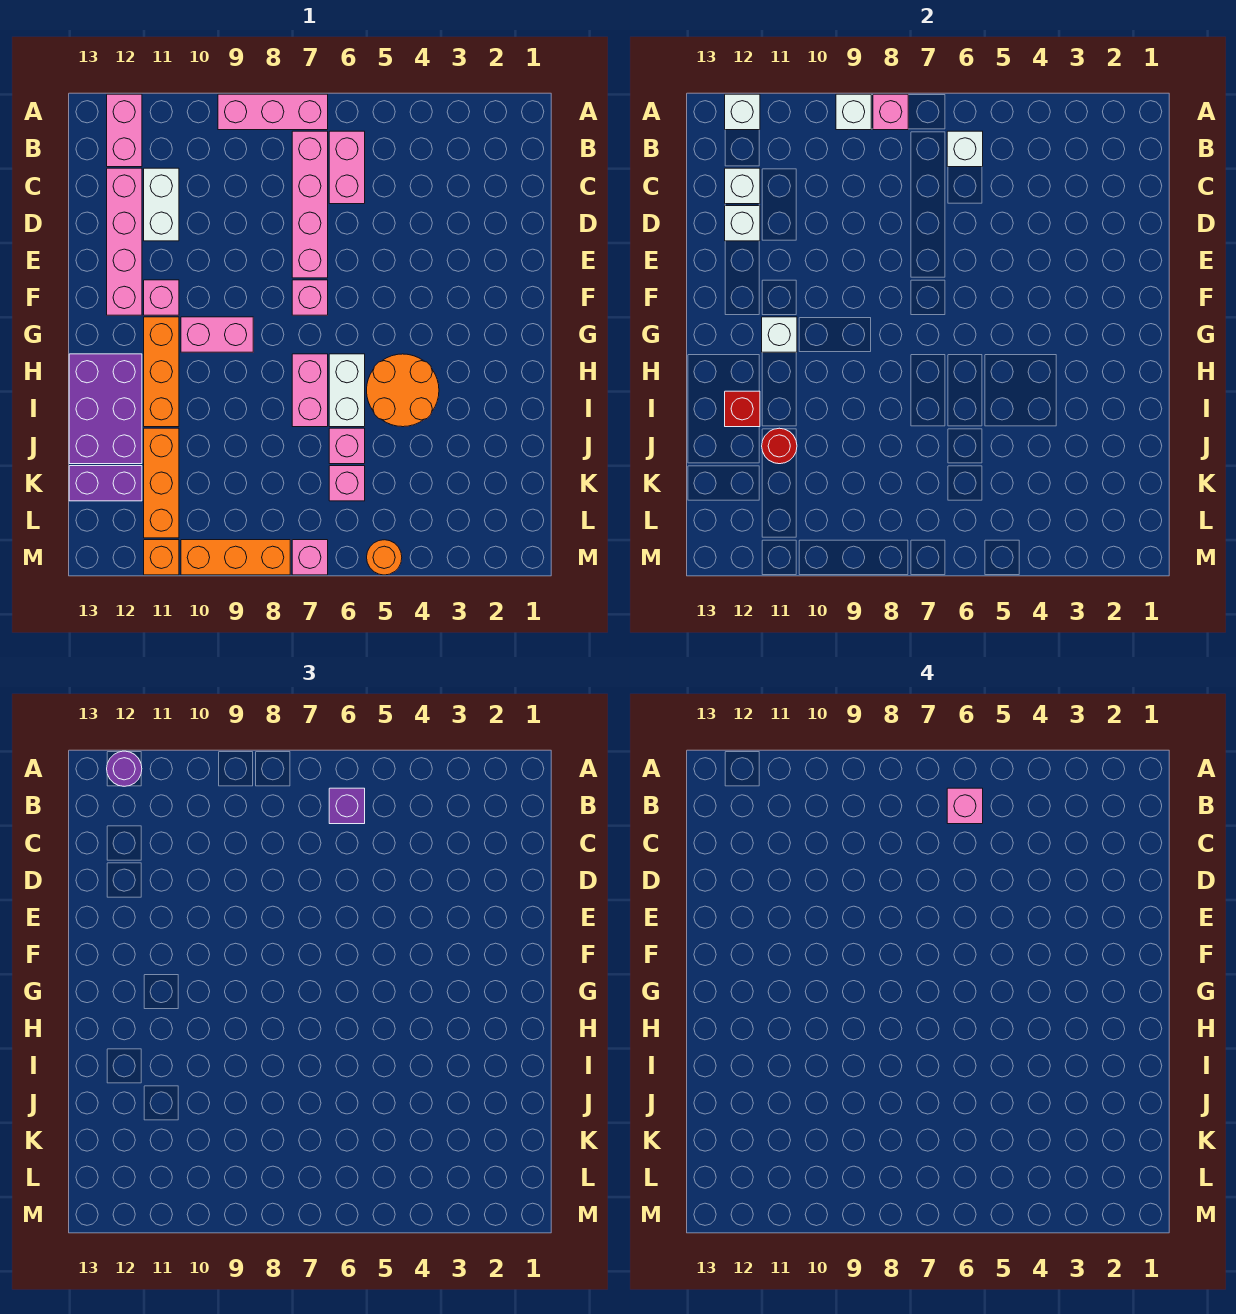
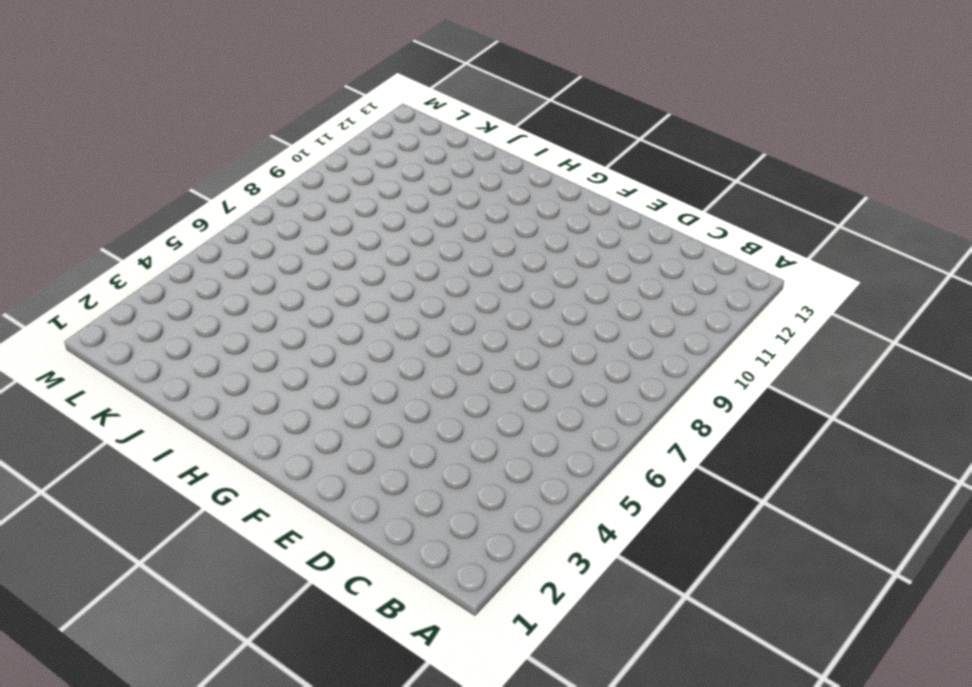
none -> pink 1x3 brick [218,94,328,130]
none -> pink 1x2 brick [107,94,142,167]
none -> pink 1x2 brick [329,131,365,204]
none -> pink 1x4 brick [292,131,328,278]

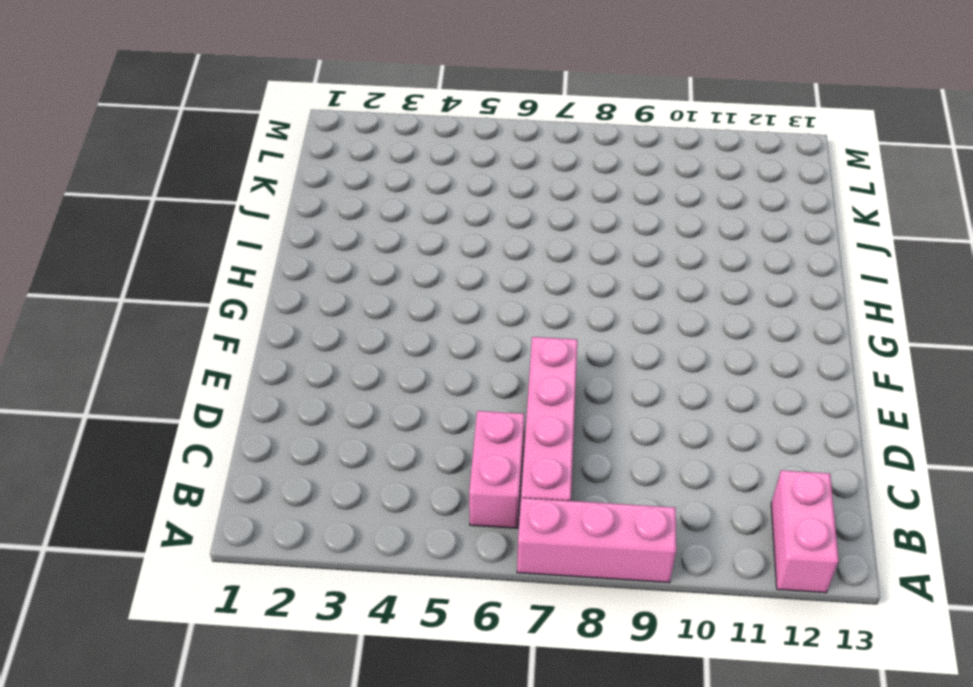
none -> white 1x2 brick [144,168,179,241]
none -> pink 1x4 brick [107,168,142,315]
none -> pink 1x1 brick [292,280,328,315]
none -> pink 1x1 brick [144,280,179,315]

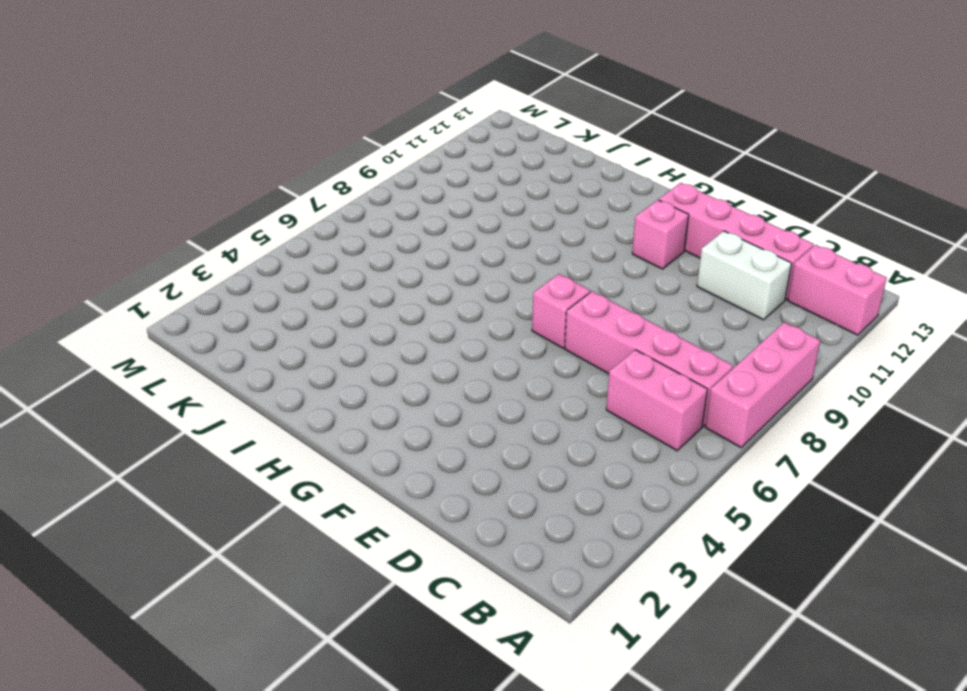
none -> pink 1x2 brick [181,317,253,352]
none -> orange 1x3 brick [144,317,179,427]
none -> orange 2x2 round brick [367,354,439,427]
none -> white 1x2 brick [329,354,365,427]

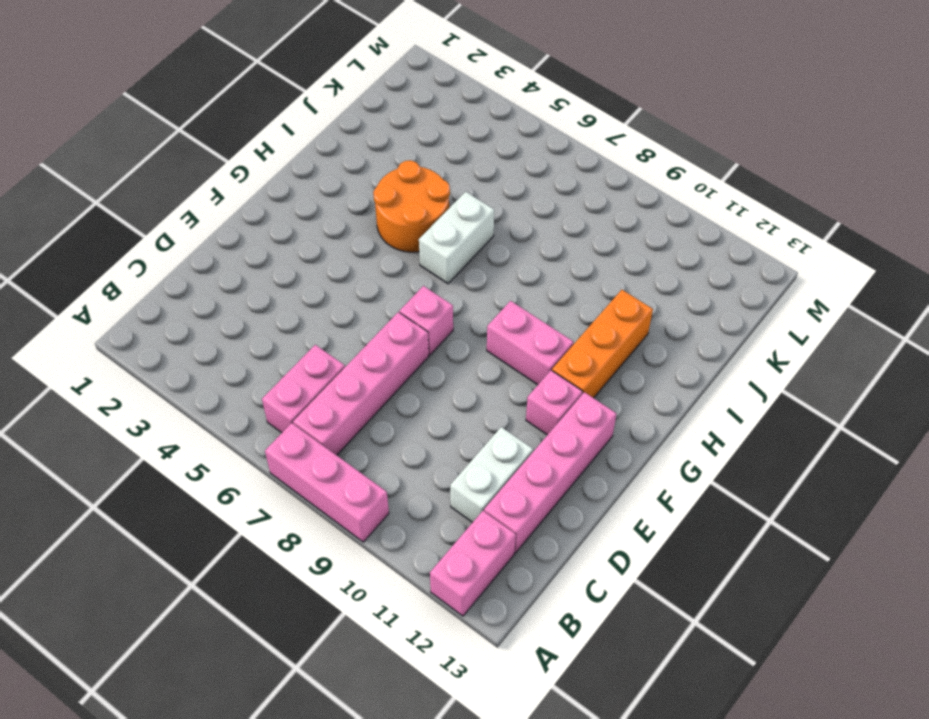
none -> pink 1x2 brick [292,354,328,427]
none -> purple 2x3 brick [69,354,142,464]
none -> pink 1x1 brick [329,428,365,464]
none -> orange 1x3 brick [144,428,179,538]

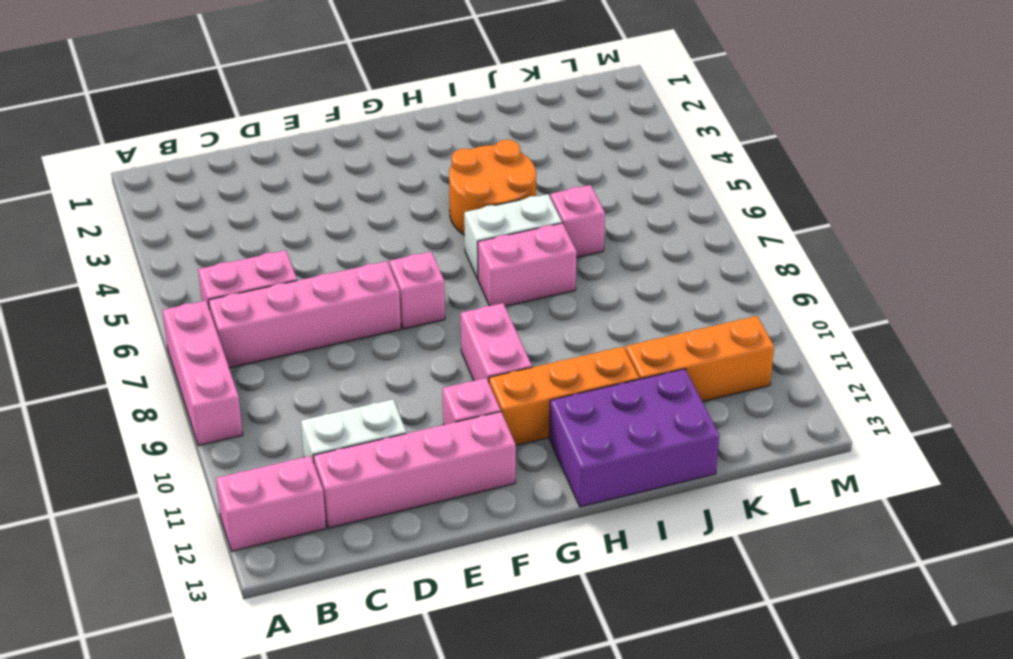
none -> pink 1x1 brick [329,466,365,501]
none -> purple 1x2 brick [69,466,142,501]
none -> orange 1x1 round brick [367,540,402,575]
none -> pink 1x1 brick [292,540,328,575]

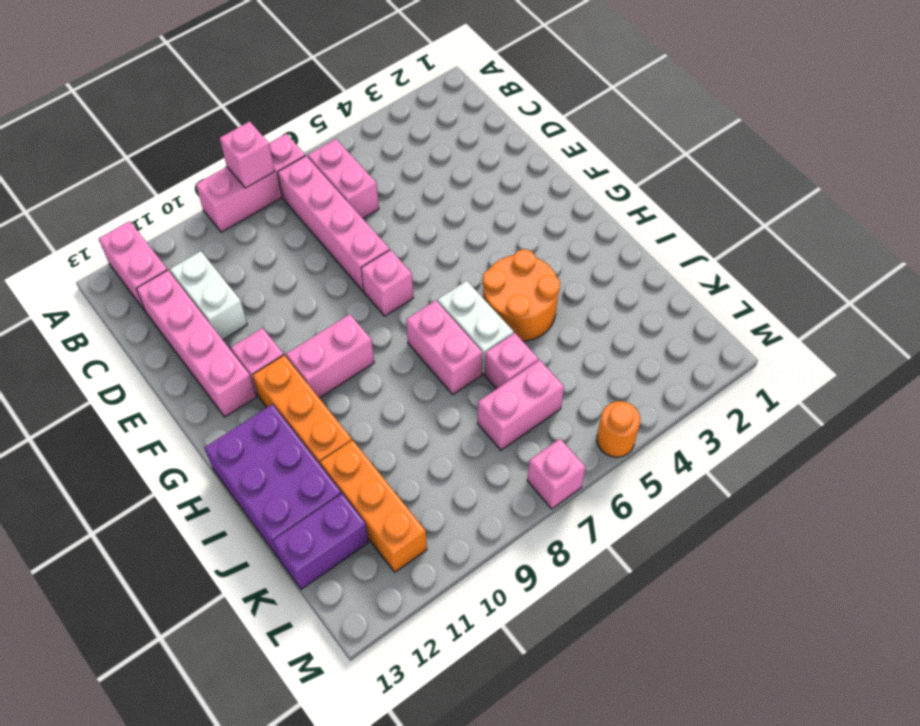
pink 1x2 brick [478,360,564,450] -> pink 1x1 brick [329,466,365,501]
none -> orange 1x3 brick [181,540,290,575]
none -> orange 1x1 brick [144,540,179,575]
none -> white 1x1 brick [836,94,871,130]
none -> white 1x1 brick [725,94,760,130]

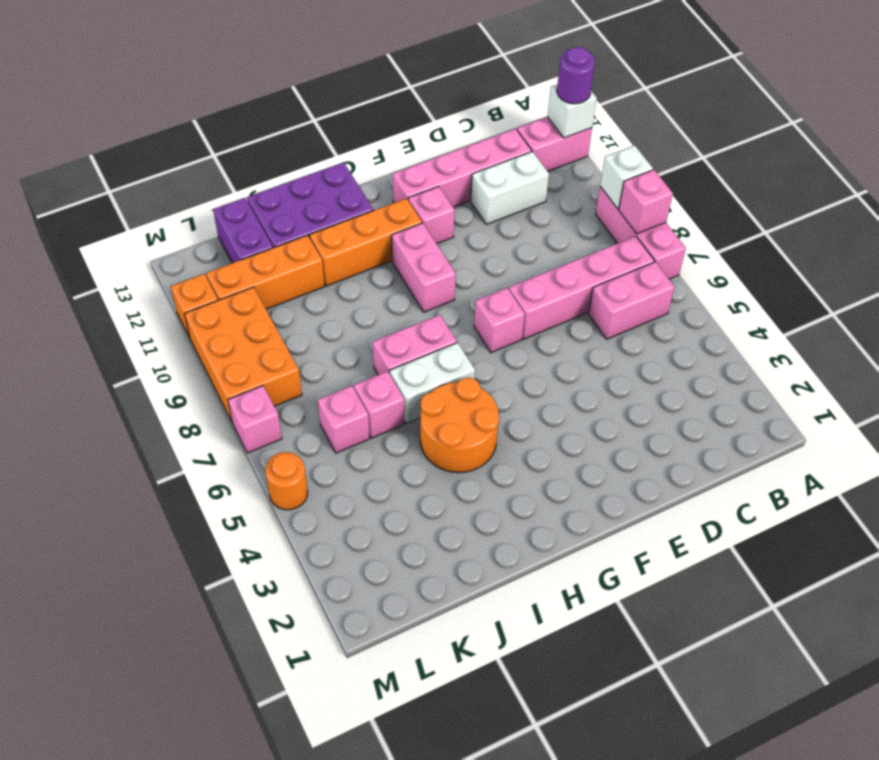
orange 2x3 brick [184,287,302,423] -> orange 1x3 brick [181,540,290,575]
none -> white 1x1 brick [947,131,983,167]
none -> white 1x1 brick [725,168,760,204]
none -> white 1x1 brick [725,206,760,241]
none -> white 1x1 brick [762,317,797,352]

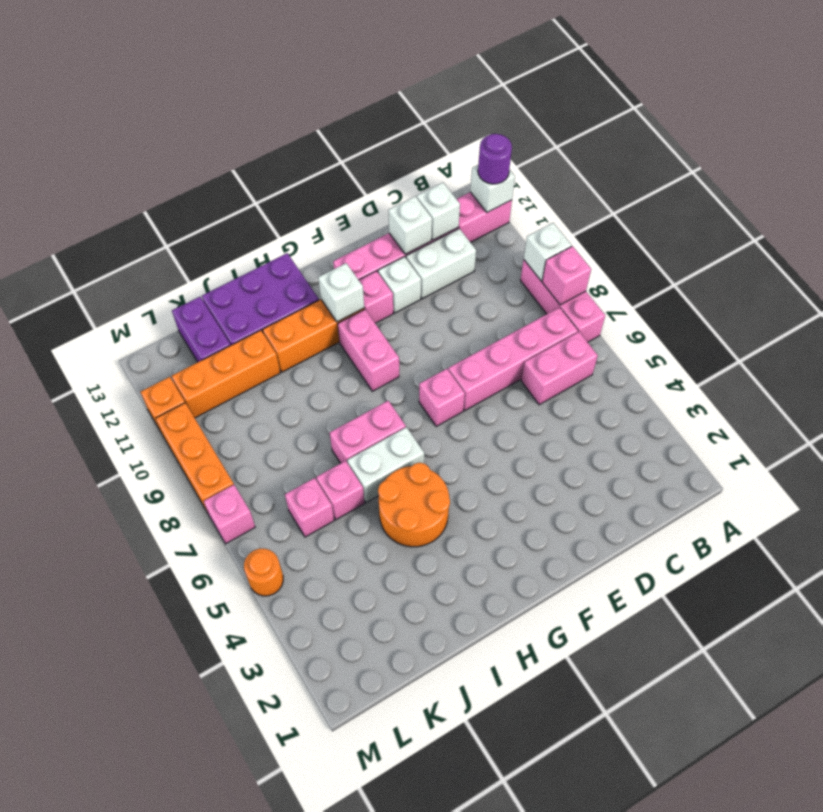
white 1x1 brick [378,257,421,313] -> white 1x1 brick moved to [947,131,983,167]
none -> red 1x1 brick [725,391,760,427]
none -> red 1x1 round brick [762,428,797,464]
none -> purple 1x1 brick [329,788,365,824]
none -> pink 1x1 brick [947,788,983,824]

